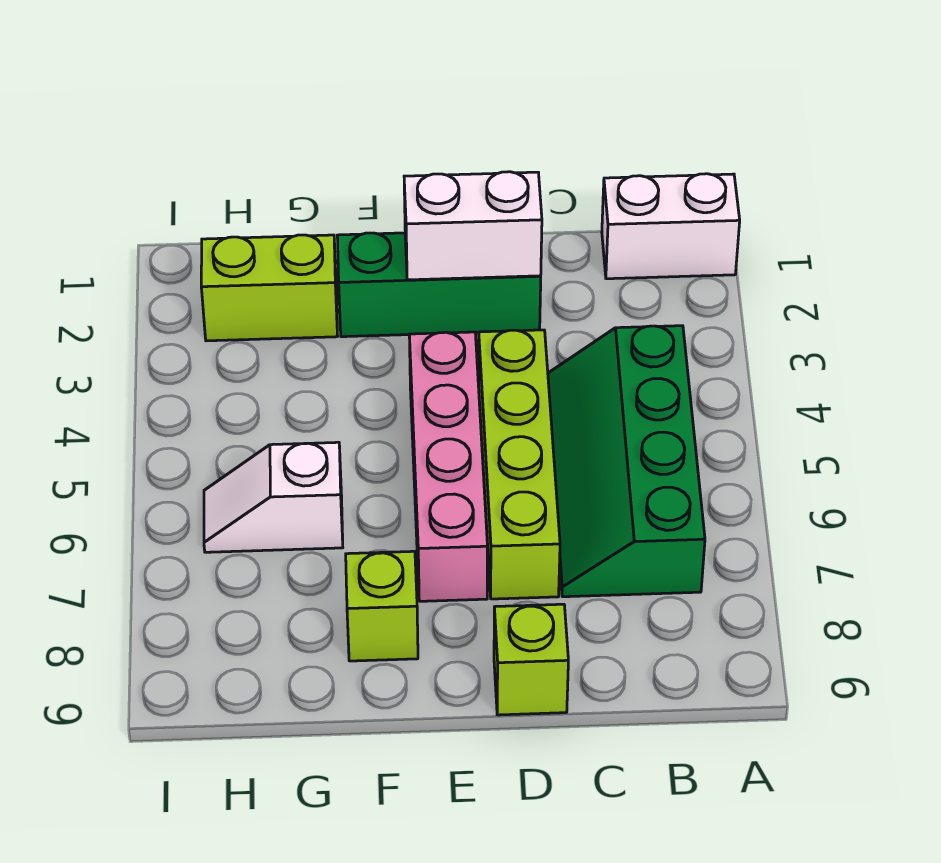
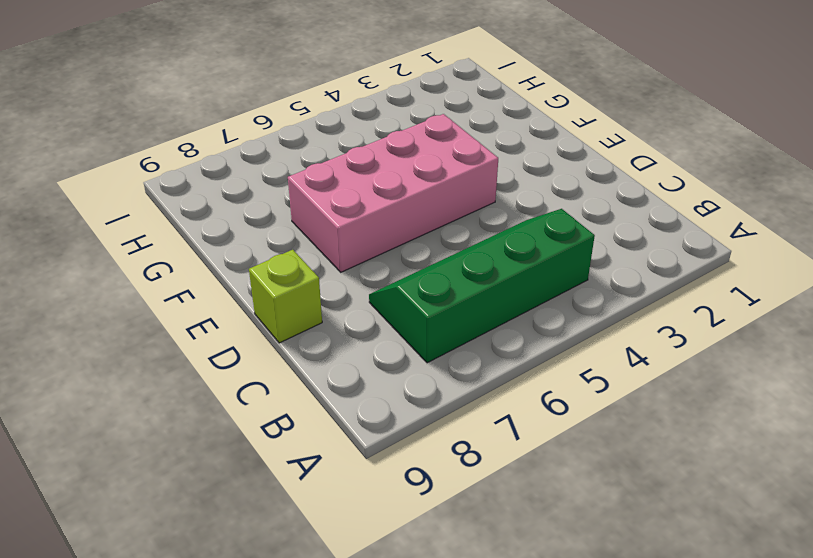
pink 2x4 brick [288,114,498,272] -> pink 1x4 brick [409,332,487,601]
none -> white 1x2 brick [602,174,740,279]
none -> green 1x3 brick [337,233,541,337]

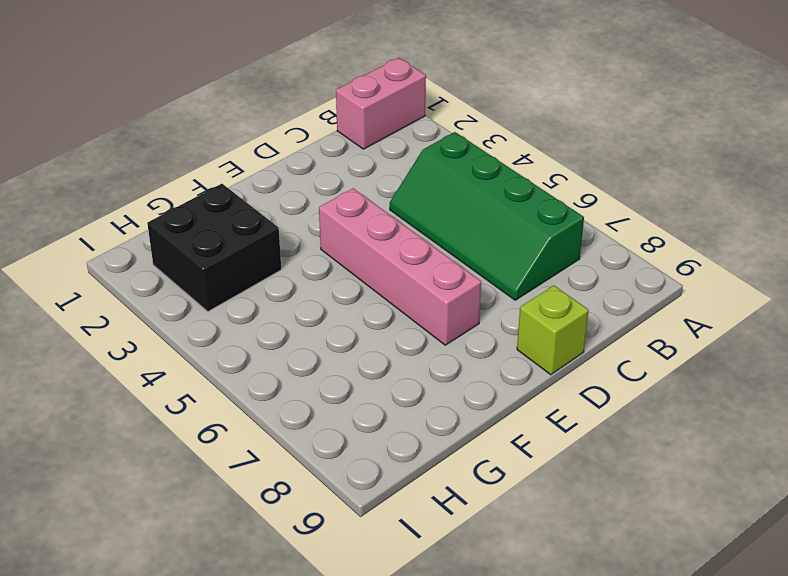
pink 1x2 brick [336,58,426,149] -> white 1x2 brick [602,174,740,279]
black 2x2 brick [147,184,281,311] -> lime 1x2 brick [201,235,337,341]
none -> green 1x3 brick [337,233,541,337]
none -> lime 1x4 brick [479,330,560,599]

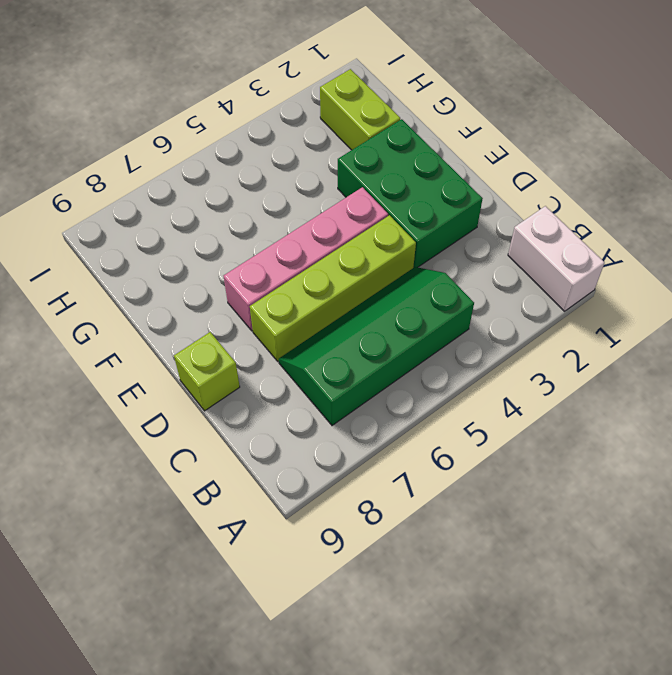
green 2x3 brick [338,119,483,268] -> green 1x3 brick [337,233,541,337]
none -> lime 1x1 brick [346,551,418,661]
none -> white 1x2 slope [204,442,343,552]

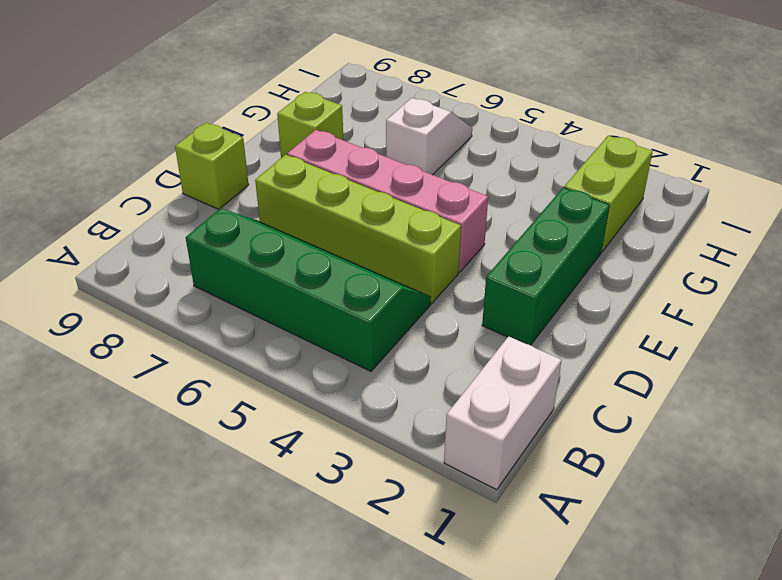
none -> white 1x2 brick [404,172,542,280]

